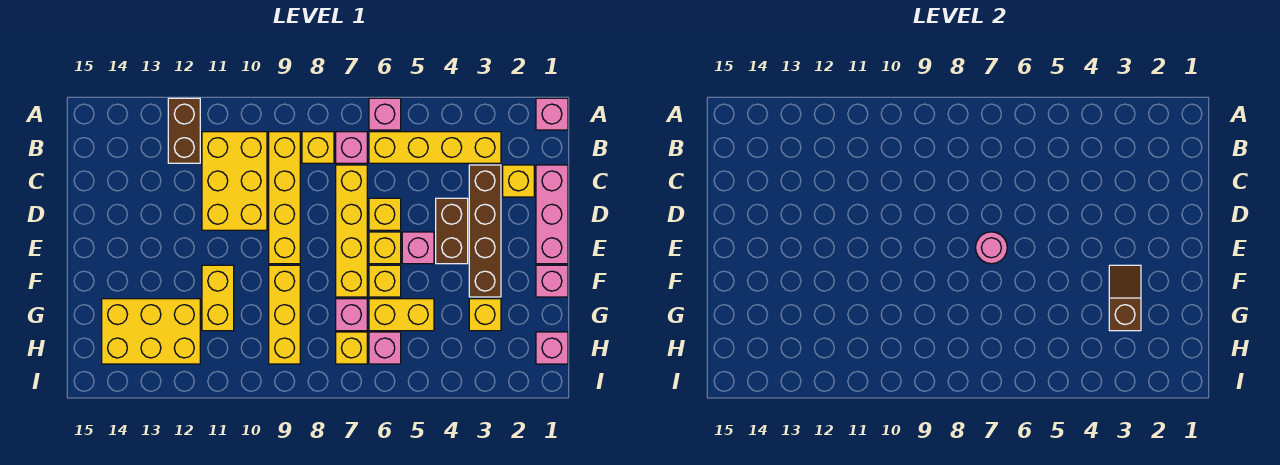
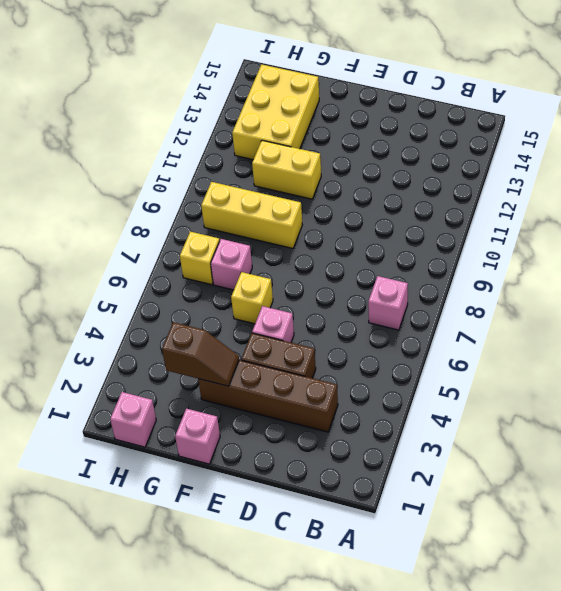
none -> pink 1x1 brick [536,98,568,130]
none -> pink 1x1 brick [369,98,401,130]
none -> brown 1x2 brick [168,98,200,163]

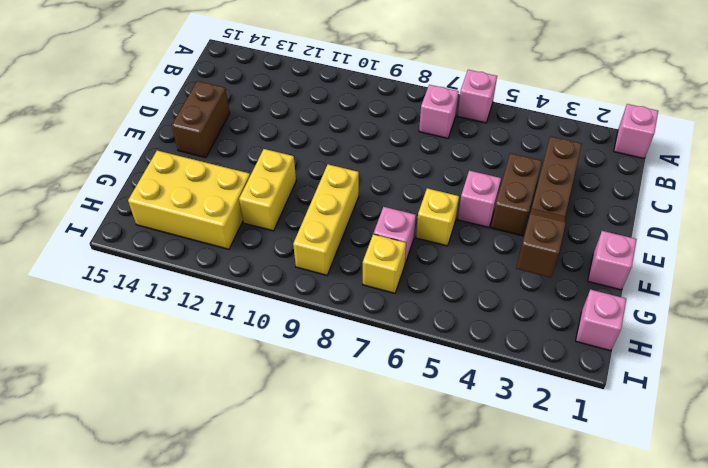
brown 1x2 brick [172,81,230,158] -> brown 1x2 brick moved to [168,98,200,163]
none -> yellow 1x4 brick [369,132,501,163]
none -> yellow 1x1 brick [302,132,334,163]
none -> yellow 1x4 brick [269,132,300,264]

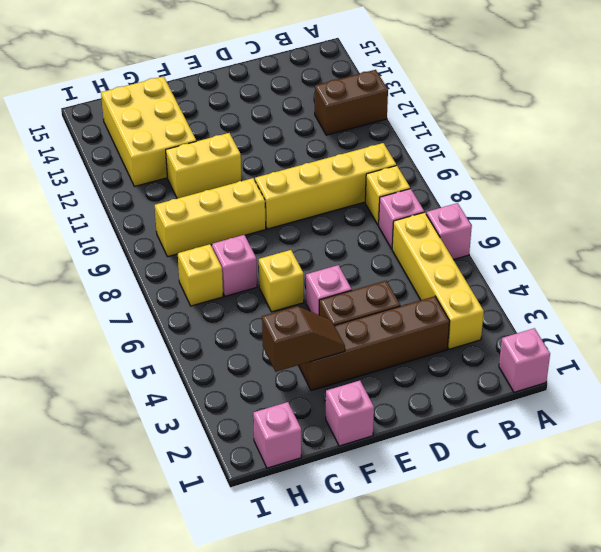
none -> yellow 2x3 brick [202,132,267,230]
none -> pink 1x3 brick [536,165,568,264]
none -> yellow 1x1 brick [503,165,534,197]

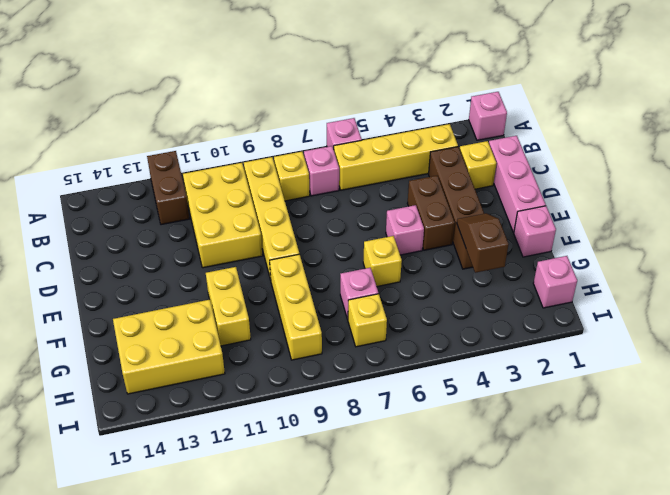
none -> yellow 1x4 brick [336,165,367,297]
none -> yellow 1x1 brick [369,198,401,230]
none -> yellow 1x1 brick [369,232,401,264]

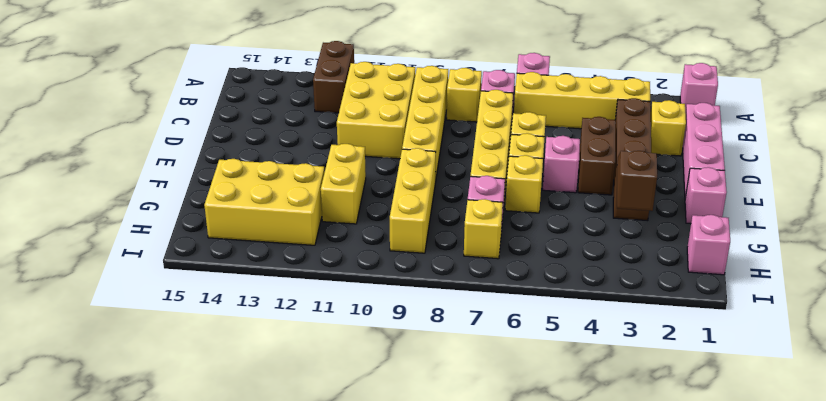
none -> yellow 1x1 brick [469,299,501,331]
none -> yellow 1x2 brick [369,299,434,331]
none -> pink 1x1 brick [369,332,401,364]

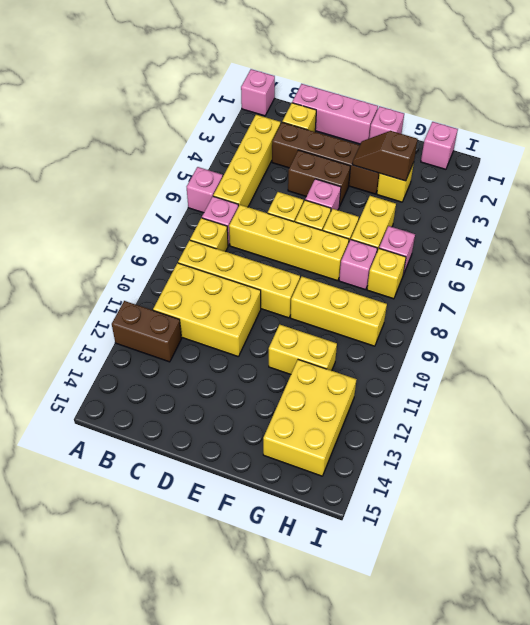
none -> pink 1x1 round brick [976,232,1007,264]

